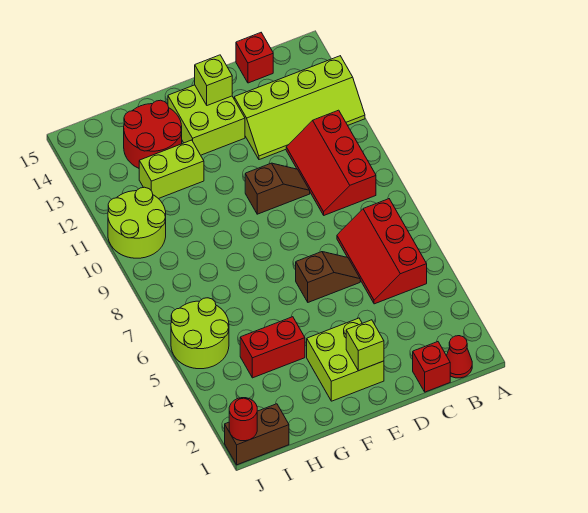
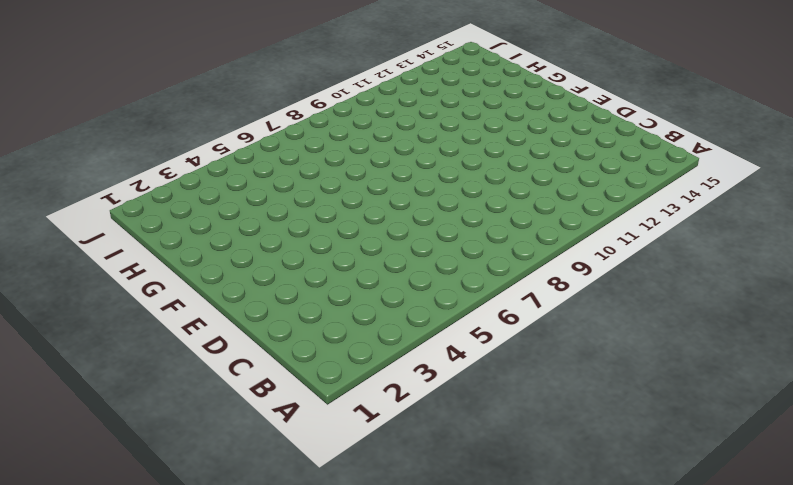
none -> lime 2x4 slope [234,56,365,160]
none -> red 1x1 cone [446,336,472,378]
none -> red 2x3 slope [337,199,427,304]

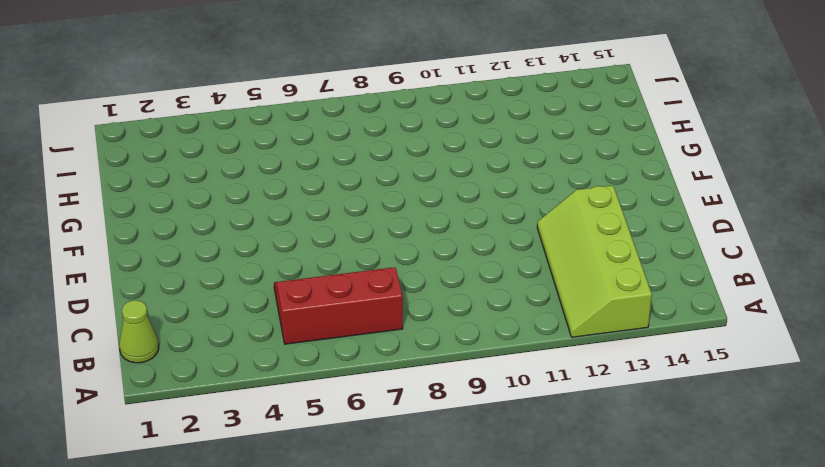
lime 1x1 cone [119,300,159,363] -> red 1x1 cone [446,336,472,378]
none -> red 2x3 slope [286,110,376,215]
none -> red 1x1 brick [413,342,450,392]
none -> red 1x1 brick [236,33,273,83]

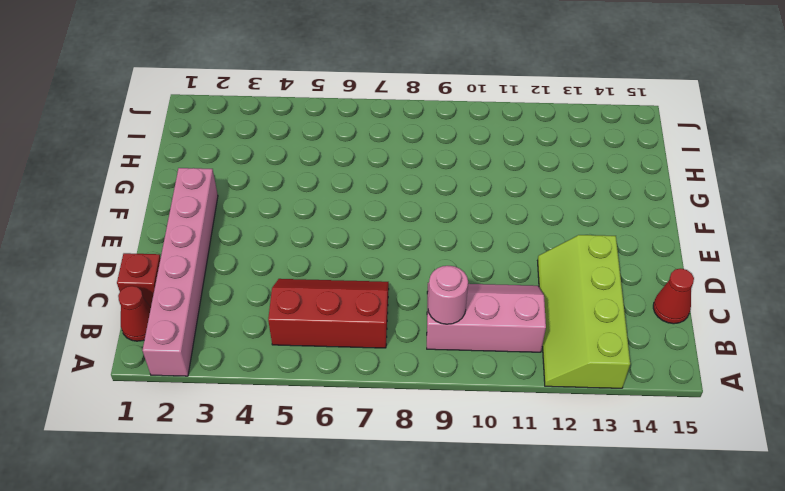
pink 1x6 brick [143,168,218,376] -> lime 2x2 brick [307,318,384,401]
pink 2x3 slope [427,283,546,352] -> red 2x3 slope [286,110,376,215]
pink 1x1 round brick [428,266,468,324] -> none
red 1x1 cone [653,269,694,324] -> red 1x1 brick [236,33,273,83]
none -> brown 1x2 slope [296,252,360,302]
none -> brown 1x2 slope [245,163,310,214]
none -> lime 2x2 brick [168,85,245,155]

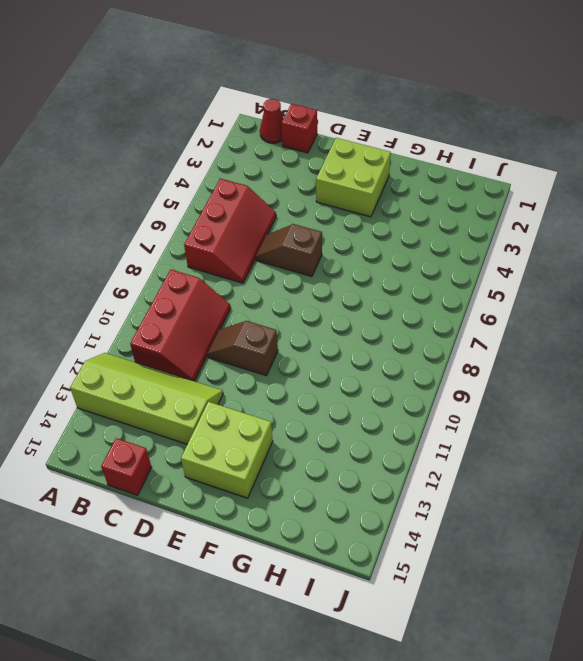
none -> red 1x2 brick [240,317,305,378]
none -> lime 1x2 brick [139,140,204,199]
none -> red 2x2 round brick [124,100,182,168]

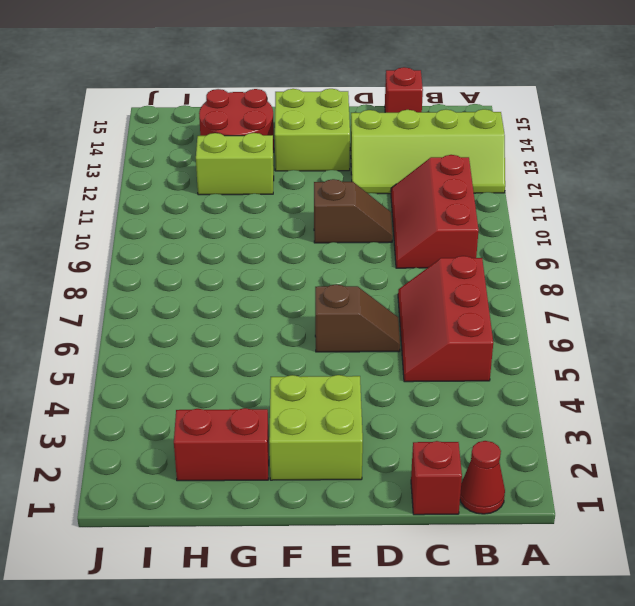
red 1x2 brick [174,408,269,481] -> red 1x2 brick moved to [240,317,305,378]
none -> brown 1x2 brick [225,404,289,465]
none -> lime 2x2 round brick [171,298,229,369]
none -> lime 2x2 round brick [108,187,166,258]

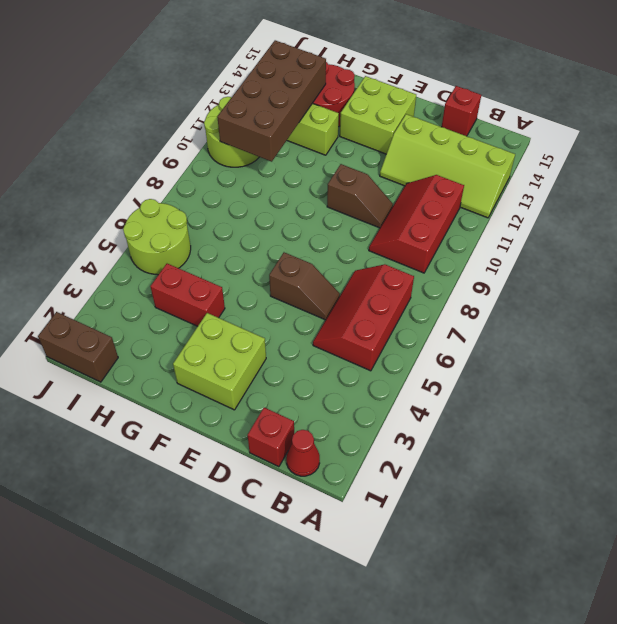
brown 2x4 brick [217,40,326,162] -> none
none -> lime 1x1 brick [346,320,384,371]
none -> lime 1x1 brick [195,55,232,105]
none -> red 1x1 round brick [229,398,257,441]

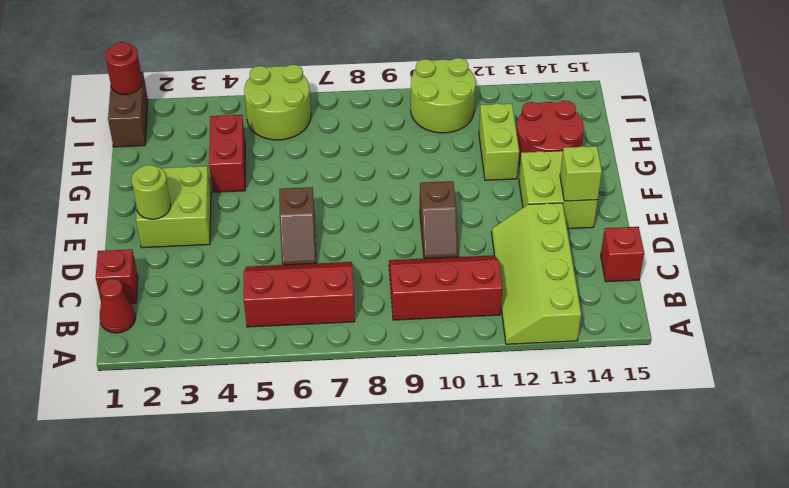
lime 1x1 round brick [131,165,171,219] -> lime 1x1 brick [346,320,384,371]

